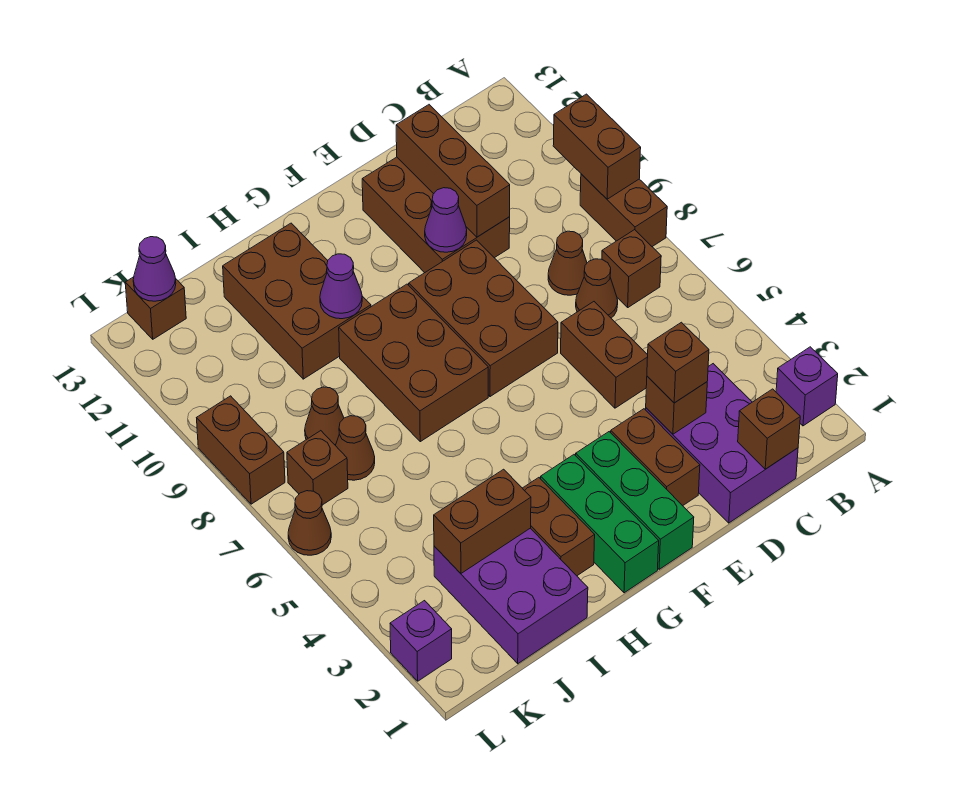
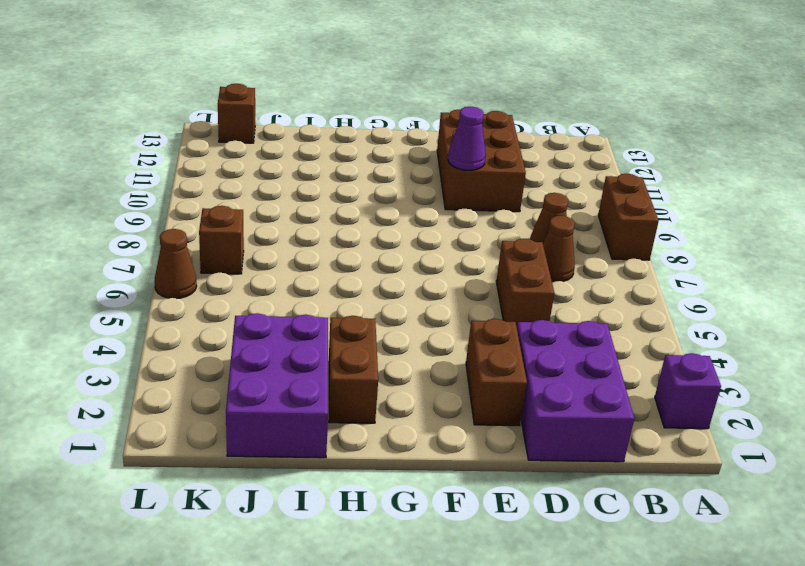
none -> brown 1x1 brick [602,230,661,307]
none -> brown 2x3 brick [409,240,558,397]
none -> green 1x3 brick [576,432,694,569]
none -> green 1x3 brick [541,455,659,593]

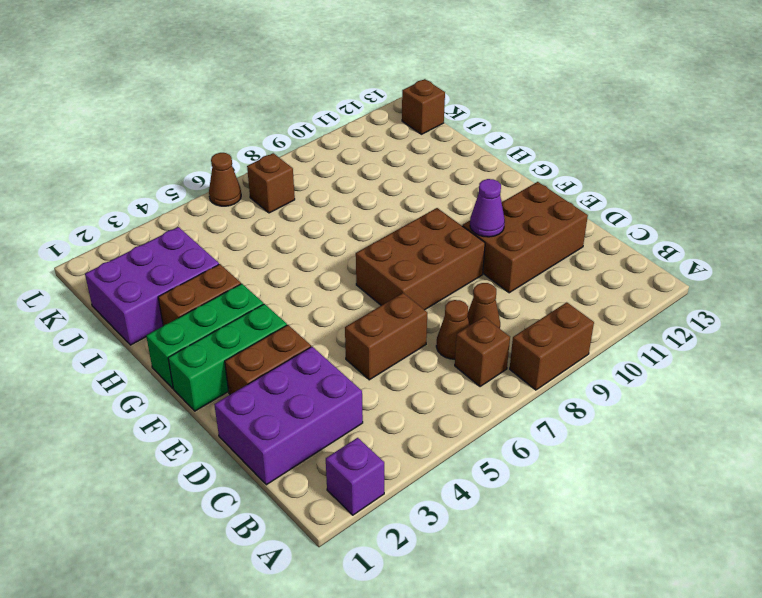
none -> brown 2x3 brick [339,284,488,442]
none -> brown 2x3 brick [223,223,371,379]
none -> brown 1x1 cone [335,416,375,480]
none -> brown 1x1 cone [305,387,344,445]

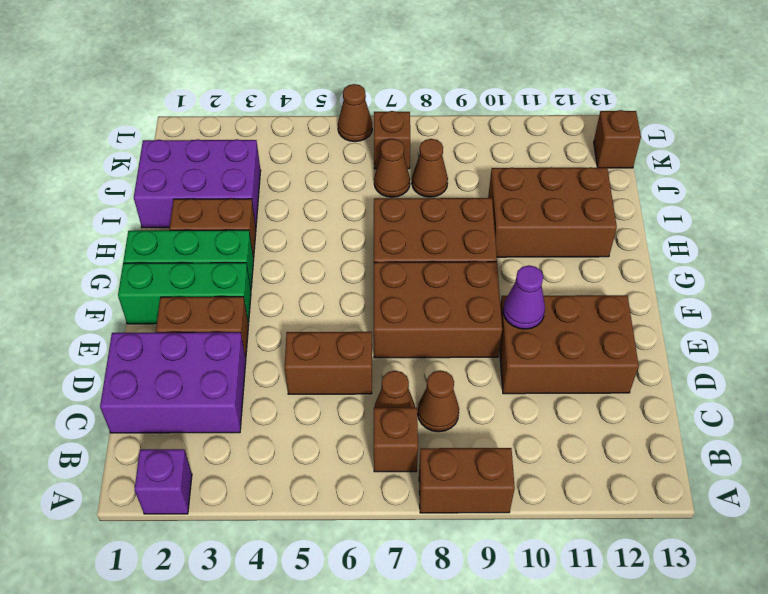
none -> purple 1x1 brick [390,601,452,681]
none -> brown 1x2 brick [197,396,285,504]
none -> brown 1x2 brick [553,94,641,199]
none -> brown 1x1 brick [738,389,800,469]

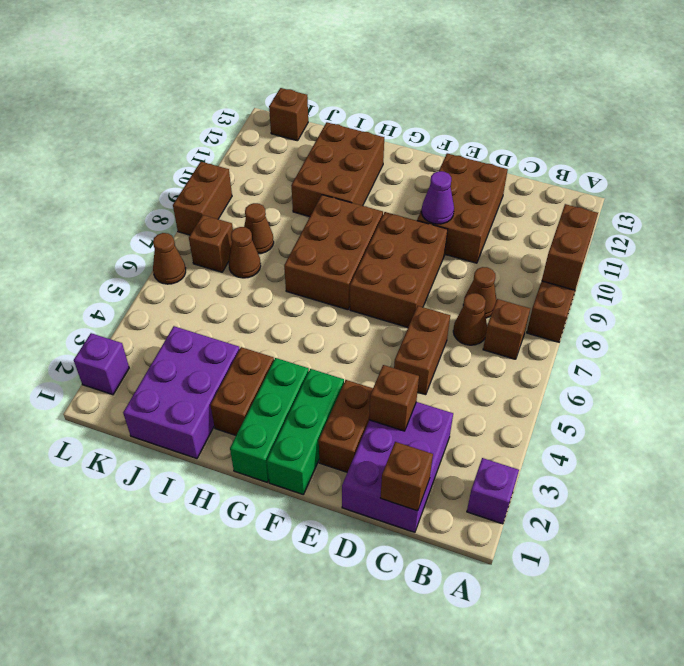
none -> brown 1x3 brick [396,105,510,237]
none -> purple 1x1 cone [320,254,362,319]
none -> brown 1x2 brick [434,469,531,573]
none -> purple 1x1 cone [133,237,176,301]

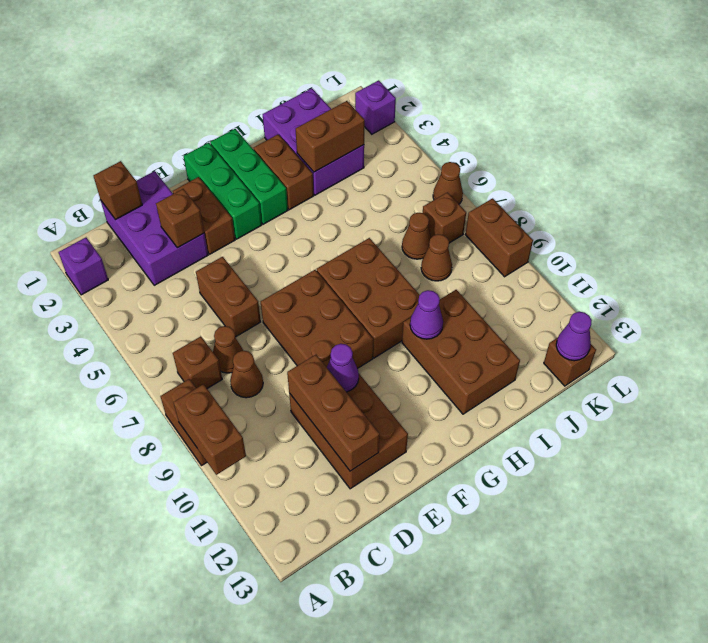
none -> brown 1x1 brick [647,322,709,403]

